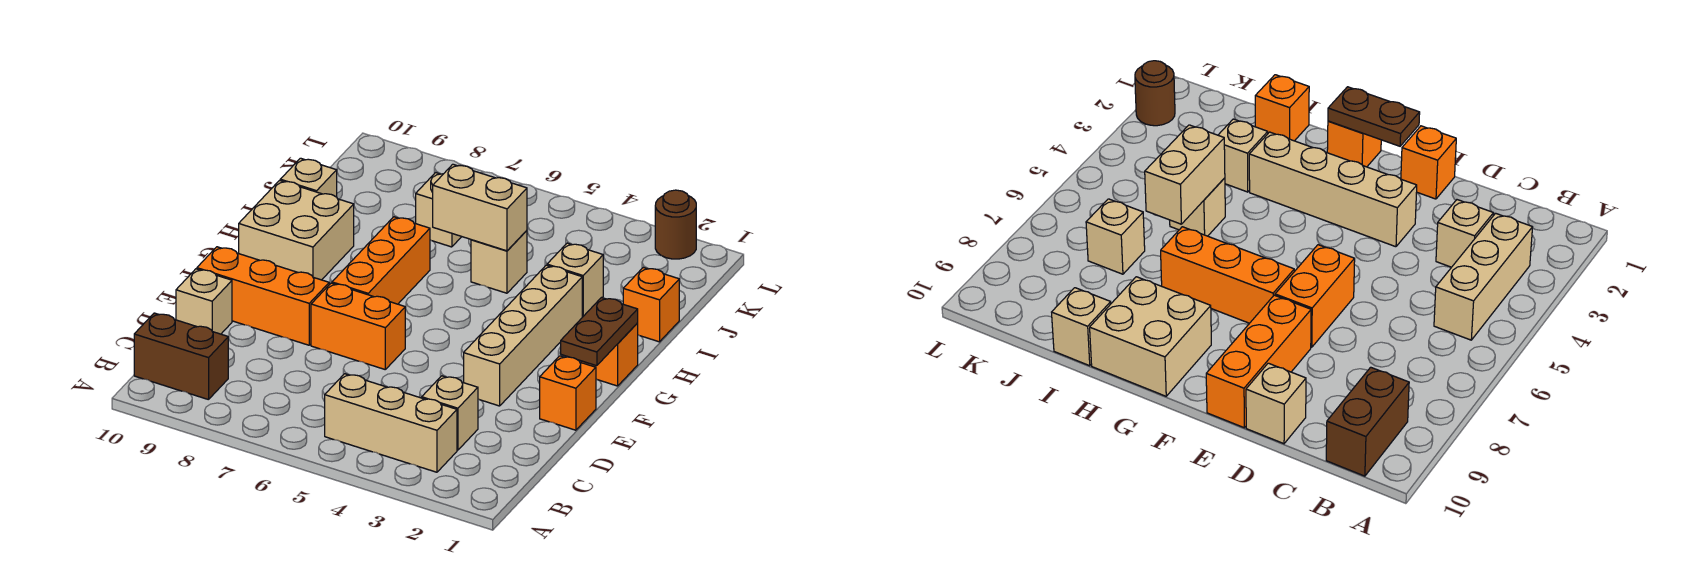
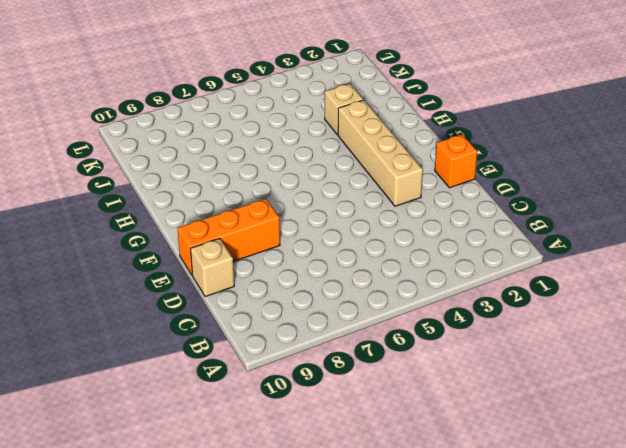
none -> tan 1x3 brick [325,374,457,472]
none -> brown 1x2 brick [134,313,228,400]
none -> tan 1x1 brick [422,376,478,450]

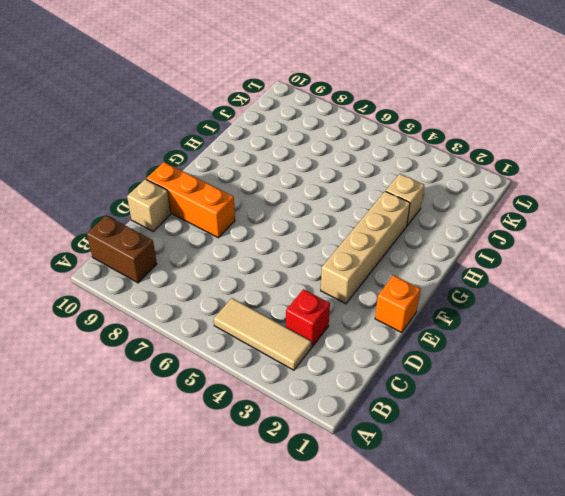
tan 1x3 tile [214,298,311,370] -> tan 1x3 brick [325,374,457,472]
red 1x1 brick [286,289,330,347] -> tan 1x1 brick [422,376,478,450]
none -> orange 1x2 brick [311,283,405,369]
none -> orange 1x3 brick [332,217,430,304]
none -> orange 1x1 brick [581,323,638,386]

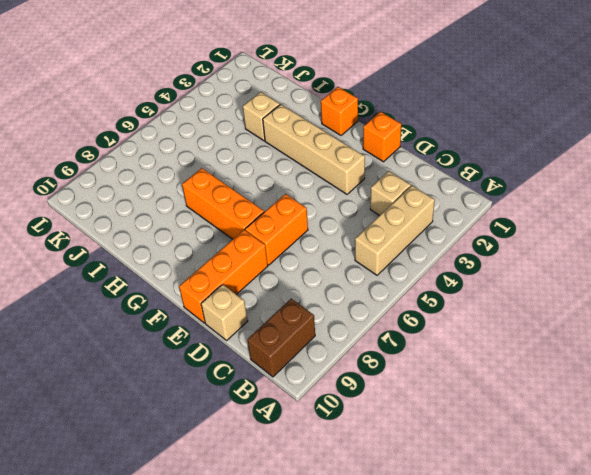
none -> tan 2x2 brick [239,180,354,280]
none -> orange 1x1 brick [623,267,679,342]
none -> tan 1x1 brick [471,231,527,293]

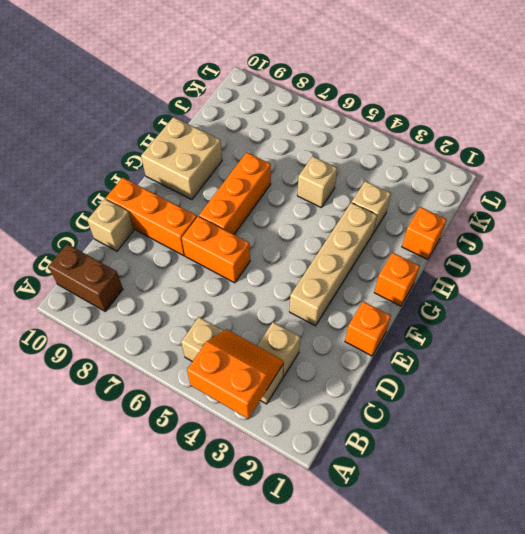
orange 2x2 slope [187,329,284,419] -> none
none -> tan 1x1 brick [280,158,337,197]
none -> tan 1x1 brick [416,173,462,247]
none -> brown 1x1 round brick [655,190,696,259]

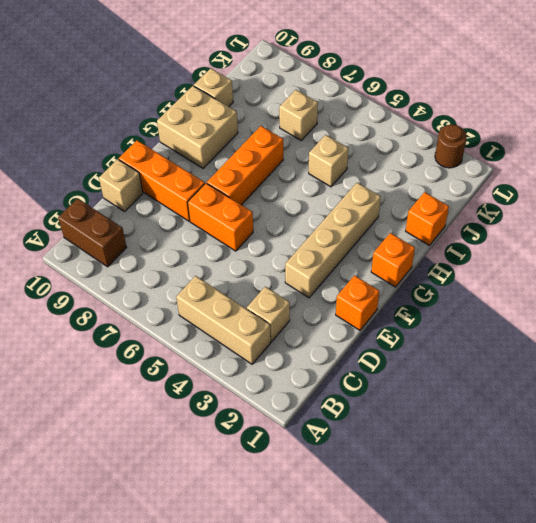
none -> tan 1x1 brick [547,243,603,317]
none -> brown 1x2 plate [561,298,638,366]
none -> tan 1x2 brick [433,164,527,251]

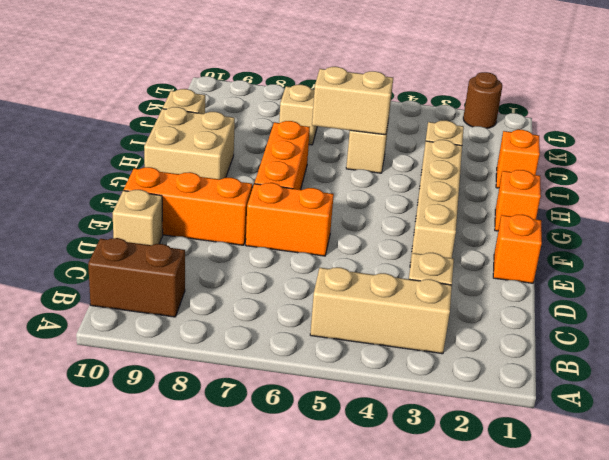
none -> brown 1x2 plate [561,298,638,366]

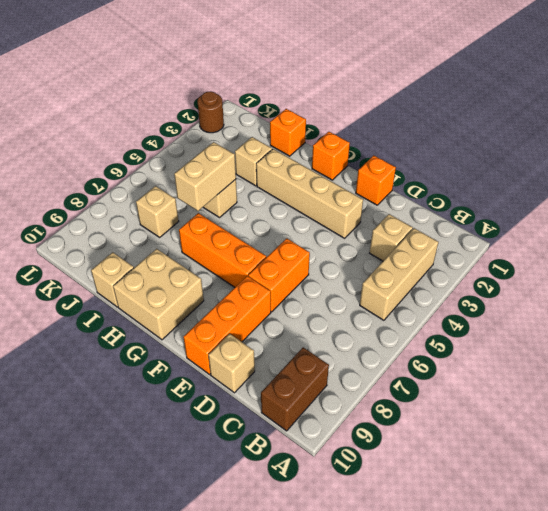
none -> brown 1x2 plate [561,298,638,366]

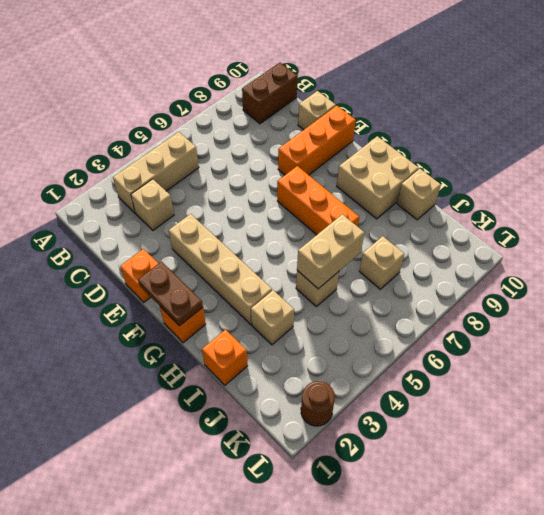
none -> orange 1x2 brick [311,283,405,369]

